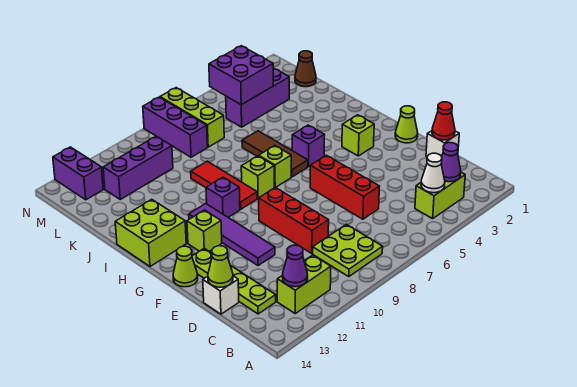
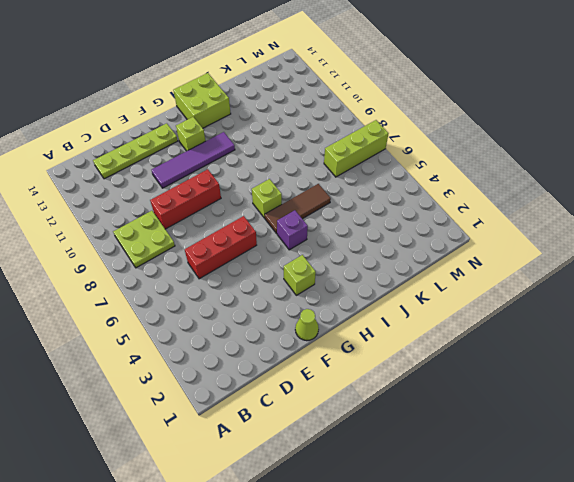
none -> lime 1x2 brick [415,172,465,219]
none -> lime 1x2 brick [277,255,331,313]
none -> white 1x1 brick [426,131,459,156]
none -> white 1x1 brick [203,276,239,314]

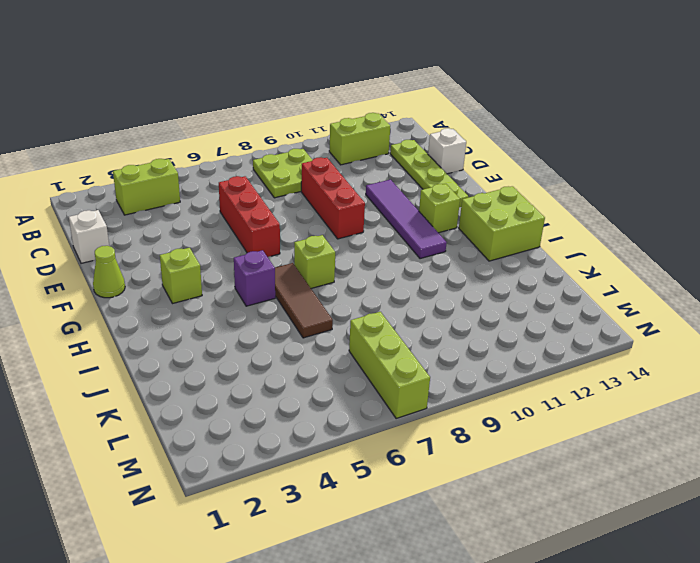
none -> lime 1x1 cone [173,246,198,287]
none -> lime 1x1 brick [241,156,274,198]
none -> red 1x3 tile [191,161,257,209]
none -> purple 1x1 brick [206,177,240,217]

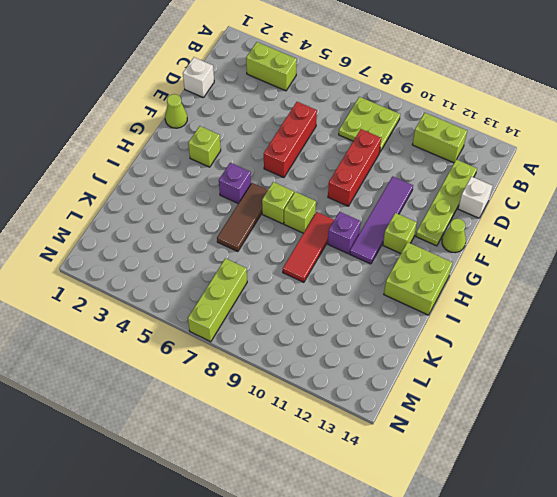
none -> brown 1x1 cone [295,51,316,87]
none -> purple 1x3 brick [226,68,289,127]
none -> purple 1x3 brick [143,97,207,157]
none -> purple 1x3 brick [103,136,173,199]

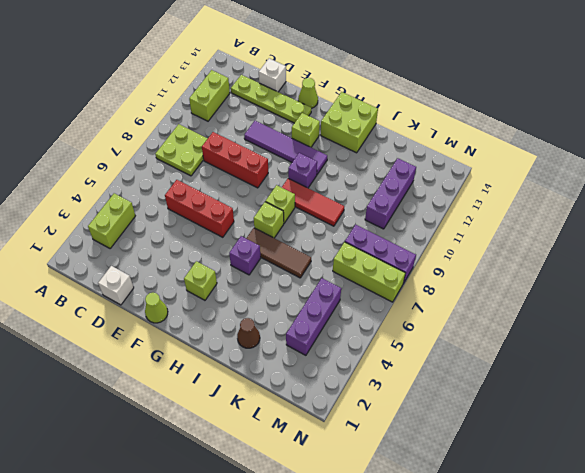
brown 1x1 cone [237,318,260,348] -> brown 1x1 cone moved to [295,51,316,87]
none -> purple 1x2 brick [53,147,103,200]
none -> purple 1x1 cone [441,143,461,182]
none -> white 1x1 cone [421,153,445,193]
none -> purple 1x1 cone [283,245,308,287]

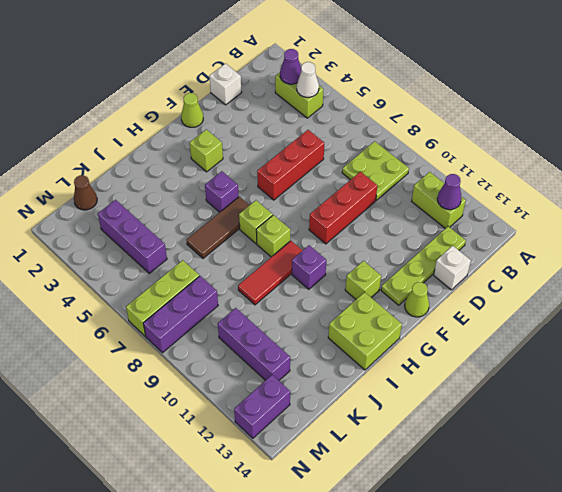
none -> purple 1x4 tile [189,204,275,266]
none -> red 1x1 cone [432,102,455,140]
none -> lime 1x1 cone [208,246,233,287]
none -> purple 2x2 brick [209,46,273,105]

